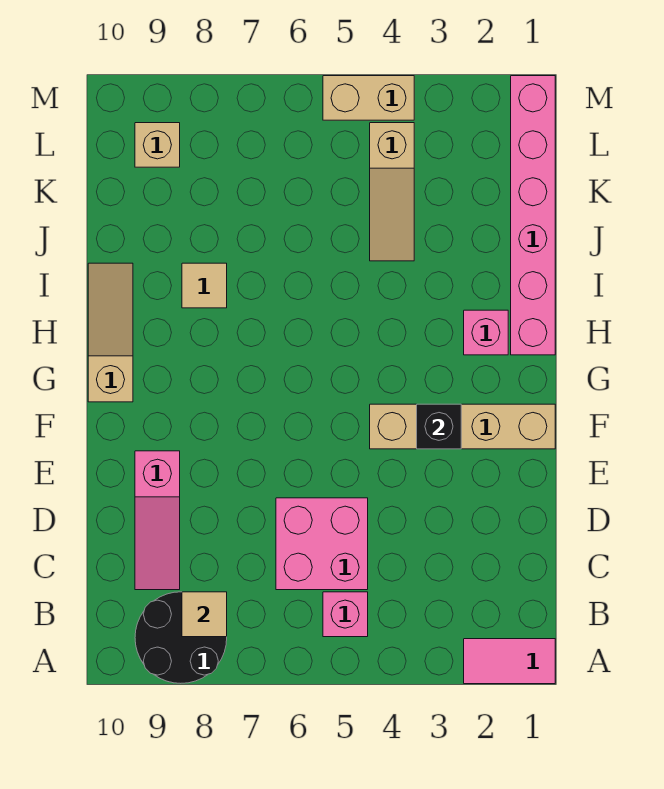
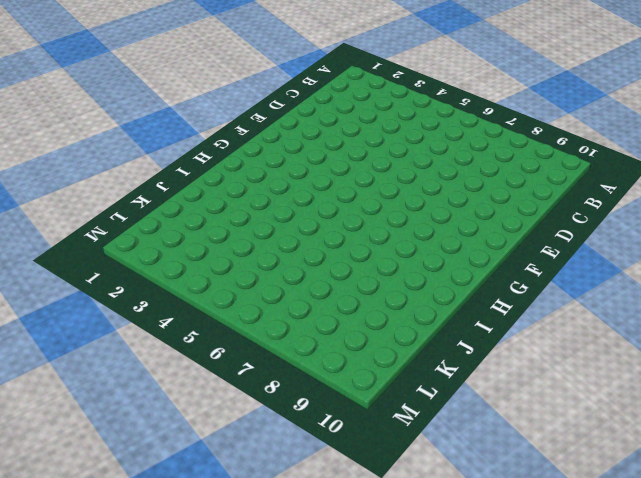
none -> pink 1x2 tile [464,639,555,684]
none -> black 2x2 round brick [135,592,227,683]
none -> pink 1x1 brick [323,592,368,637]

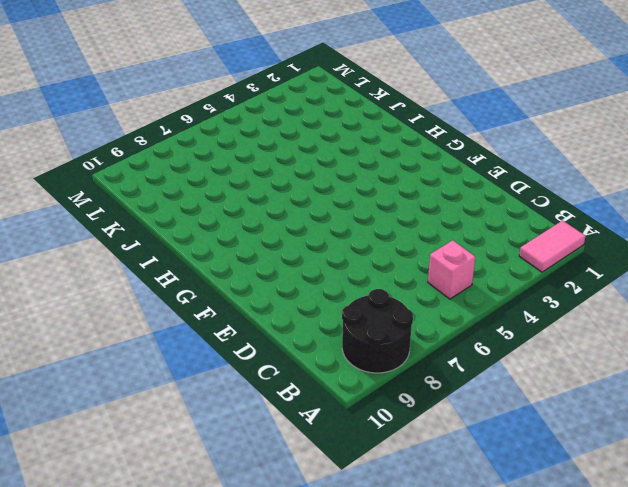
none -> pink 2x2 brick [276,498,368,590]
none -> pink 1x3 slope [135,451,180,590]
none -> tan 1x4 brick [370,404,555,449]

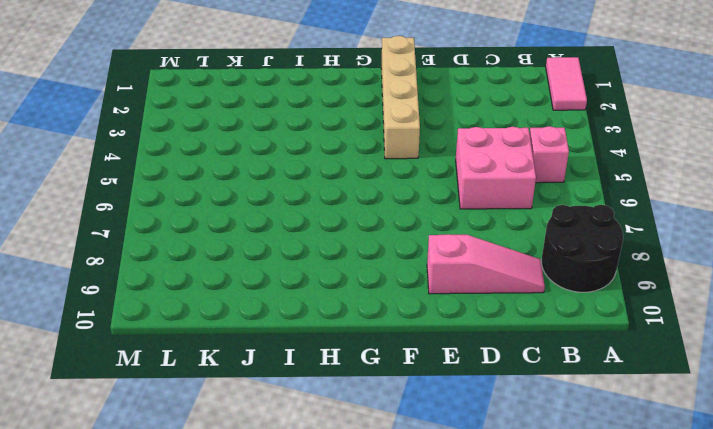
none -> tan 1x3 slope [88,263,133,402]
none -> pink 1x6 brick [511,76,555,355]
none -> pink 1x1 brick [464,310,508,355]

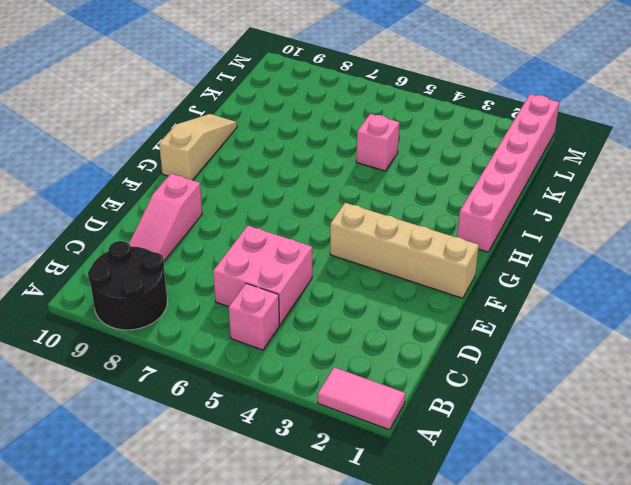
pink 1x1 brick [356,114,399,171] -> pink 1x1 brick moved to [464,310,508,355]
none -> tan 1x1 tile [182,263,227,308]
none -> tan 1x3 slope [370,123,414,261]
none -> tan 1x1 brick [135,123,180,167]

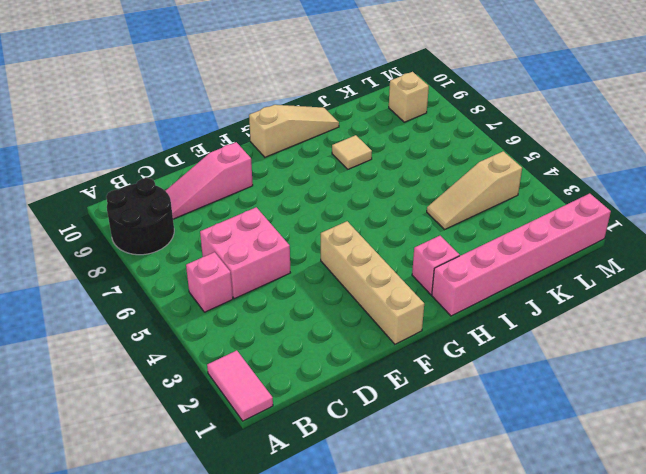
none -> tan 1x2 brick [323,76,414,120]
none -> tan 1x1 tile [182,592,227,637]
none -> black 1x1 brick [417,404,461,449]

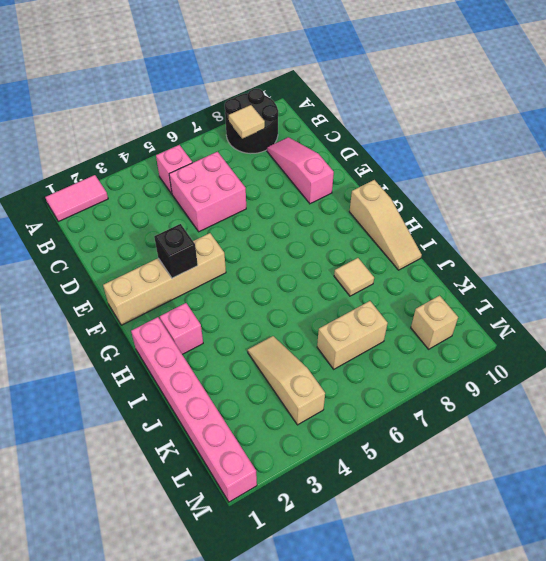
tan 1x2 brick [317,301,388,369] -> tan 1x2 brick moved to [323,76,414,120]

